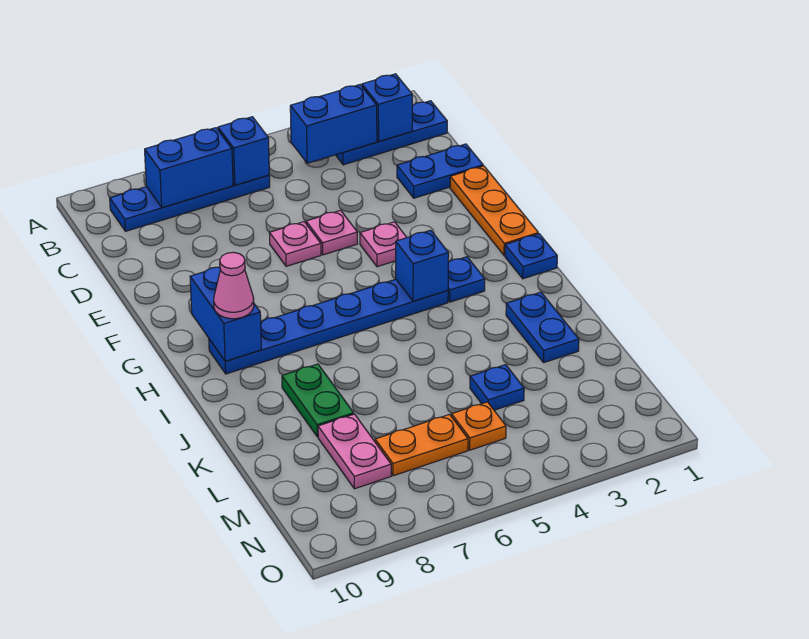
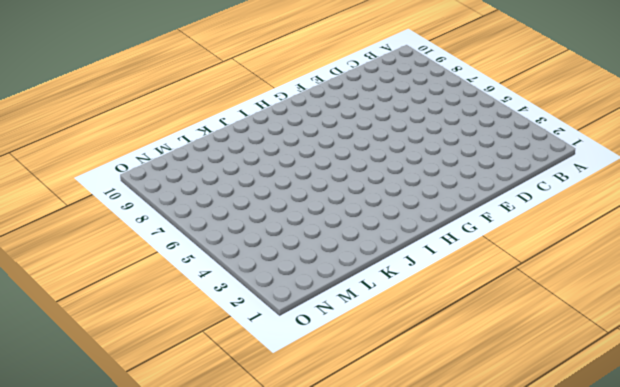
none -> blue 1x3 plate [336,101,447,165]
none -> blue 1x4 plate [110,175,270,231]
none -> blue 1x2 plate [397,144,483,198]

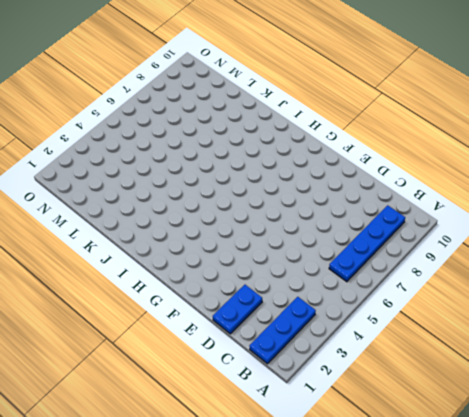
none -> orange 1x3 plate [450,166,538,255]
none -> pink 1x1 plate [306,210,358,255]
none -> pink 1x1 plate [270,222,321,266]

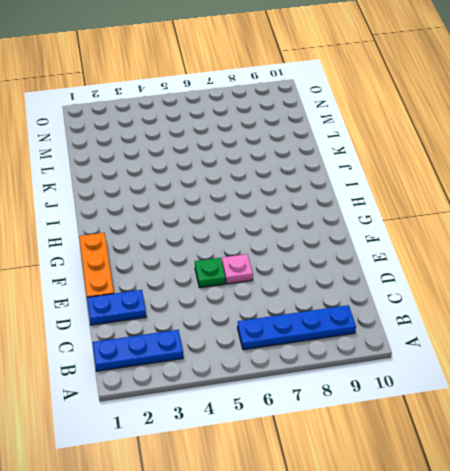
green 1x1 plate [195,258,225,288] -> pink 1x1 plate [306,210,358,255]
none -> pink 1x1 plate [360,222,407,267]
none -> blue 1x1 plate [505,234,557,279]
none -> blue 1x1 plate [448,257,485,302]

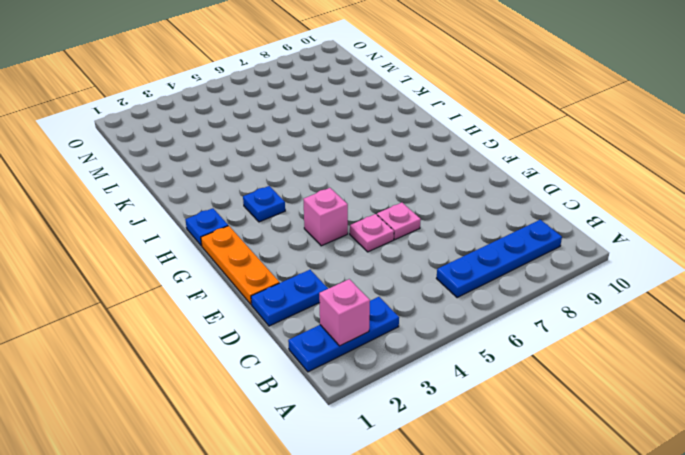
pink 1x1 brick [319,279,370,346] -> blue 1x1 brick [362,74,412,142]
pink 1x1 brick [303,188,348,246] -> pink 1x1 plate [360,222,407,267]
none -> blue 1x6 plate [209,279,448,374]
none -> blue 1x2 plate [506,292,579,363]
none -> green 1x2 plate [282,364,354,437]

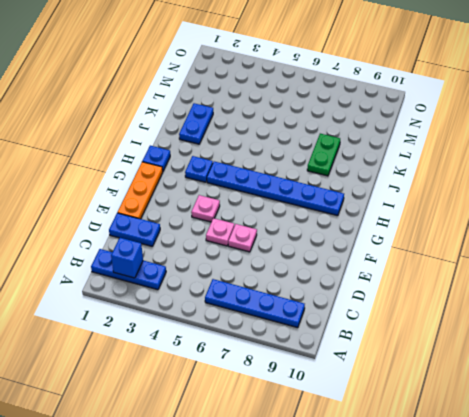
none -> blue 1x1 plate [470,365,524,410]
none -> pink 1x2 plate [318,414,391,489]
none -> orange 1x1 plate [451,402,506,450]

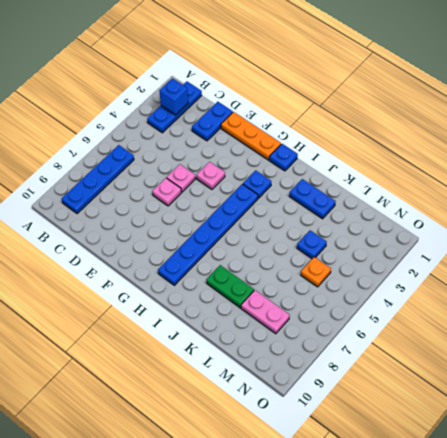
none -> orange 1x2 plate [375,415,468,476]
none -> blue 1x2 brick [290,85,377,163]
none -> blue 1x1 brick [218,117,269,185]

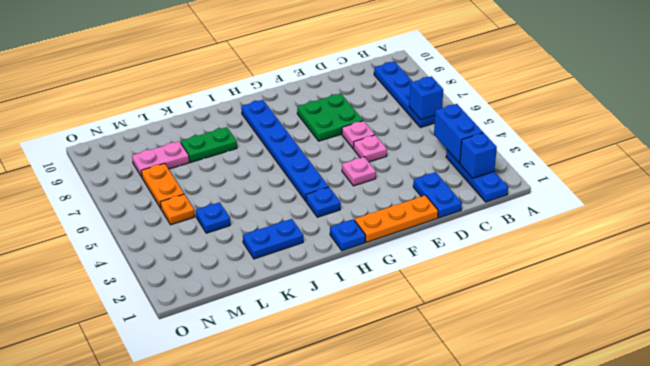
green 2x2 plate [297,94,363,141] -> none
none -> blue 1x2 brick [145,128,233,208]
none -> blue 1x2 brick [190,267,261,361]
none -> blue 1x1 brick [396,230,449,301]

